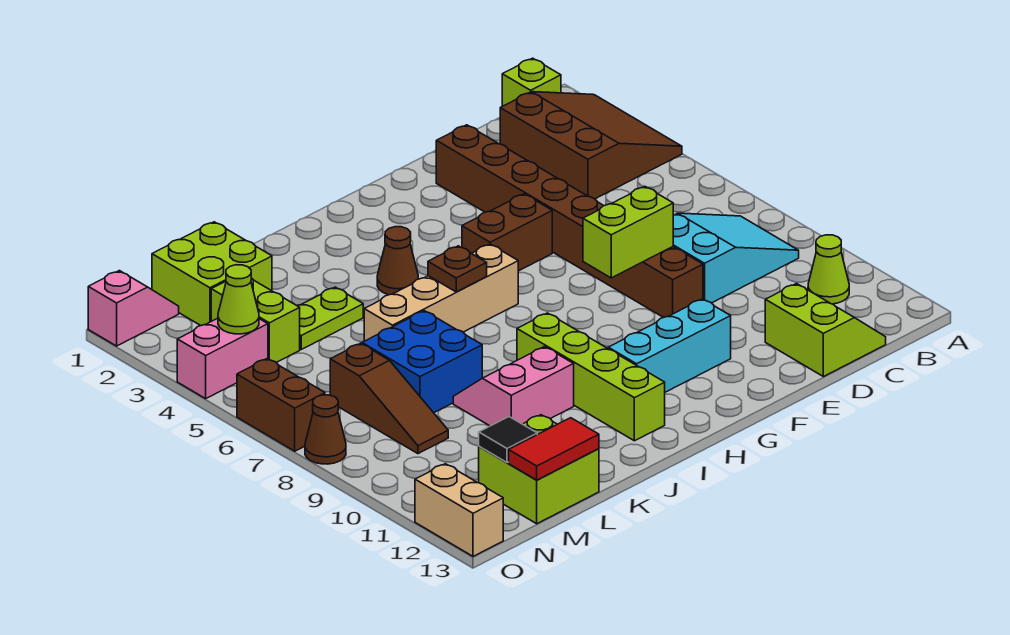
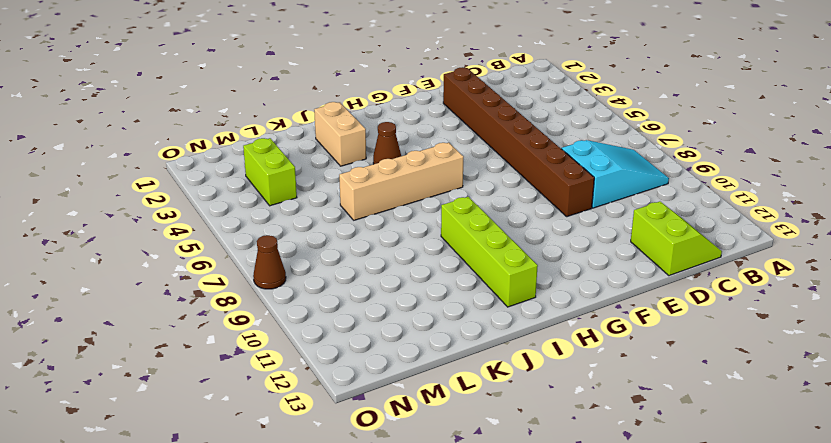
tan 1x2 brick [314,102,366,166] -> tan 1x2 brick moved to [415,464,503,556]
none -> brown 3x3 slope [500,92,682,199]
none -> lime 1x1 brick [502,58,561,106]
none -> lime 1x1 cone [808,235,849,304]

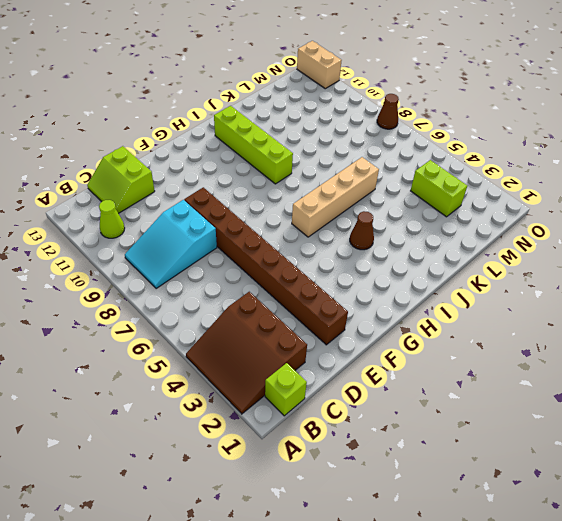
none -> brown 1x2 brick [462,194,552,271]
none -> cyan 1x3 brick [608,299,731,392]
none -> pink 2x2 slope [453,347,574,426]

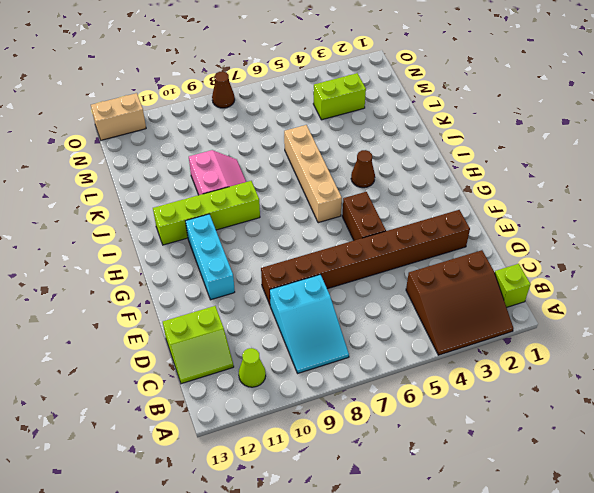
none -> lime 1x2 plate [297,287,363,349]
none -> blue 2x2 brick [362,311,482,413]
none -> lime 2x2 brick [152,222,272,326]

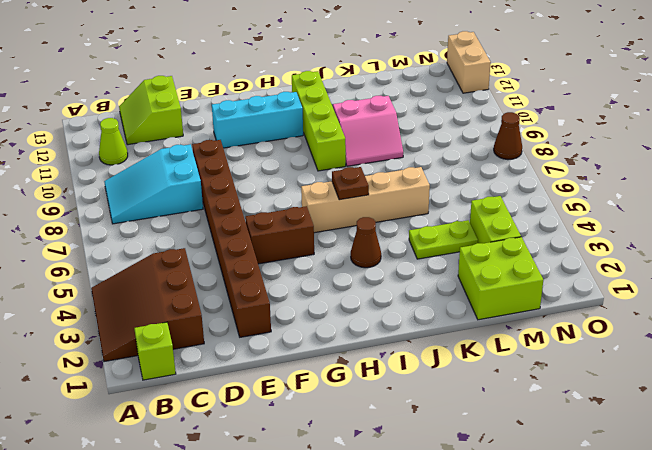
none -> blue 2x2 brick [362,311,482,413]
none -> lime 2x2 brick [479,415,599,524]
none -> brown 1x3 slope [330,343,448,454]

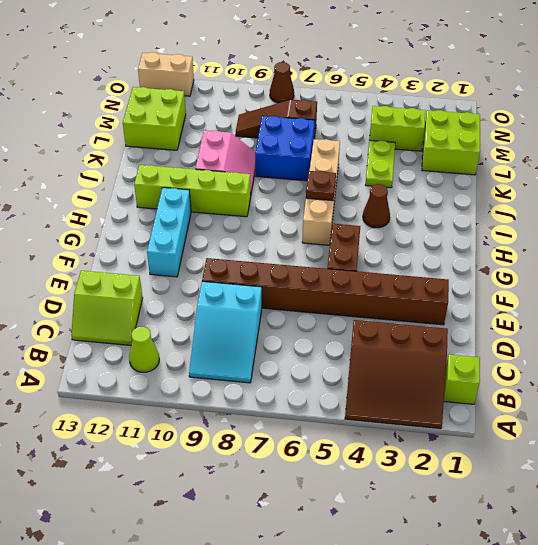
none -> pink 1x2 slope [88,271,179,346]
none -> pink 1x2 brick [177,318,268,399]
none -> brown 1x2 brick [237,359,325,451]

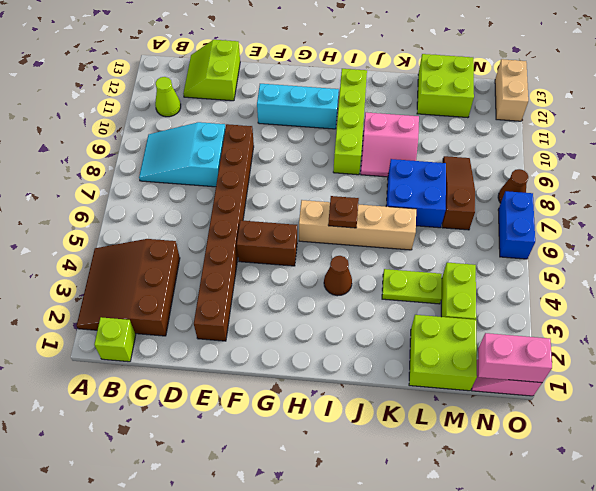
pink 1x2 brick [478,333,552,383] -> pink 1x2 brick moved to [177,318,268,399]
blue 1x2 brick [498,191,535,259] -> brown 1x2 brick [237,359,325,451]
none -> lime 1x2 brick [583,187,673,278]
none -> red 1x2 tile [509,418,599,480]
none -> black 1x1 tile [479,417,537,463]

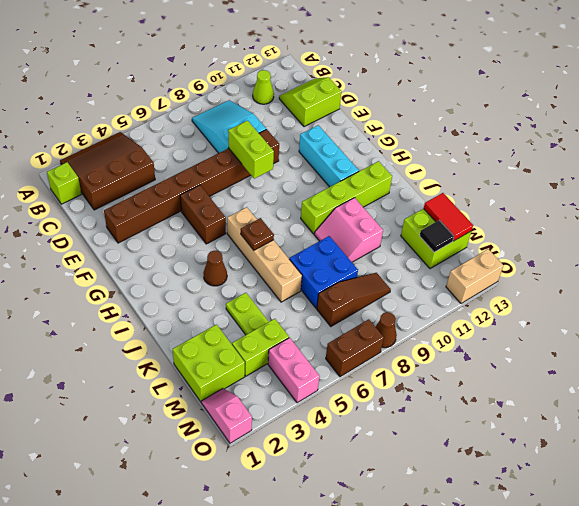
none -> lime 1x1 cone [218,265,259,334]

